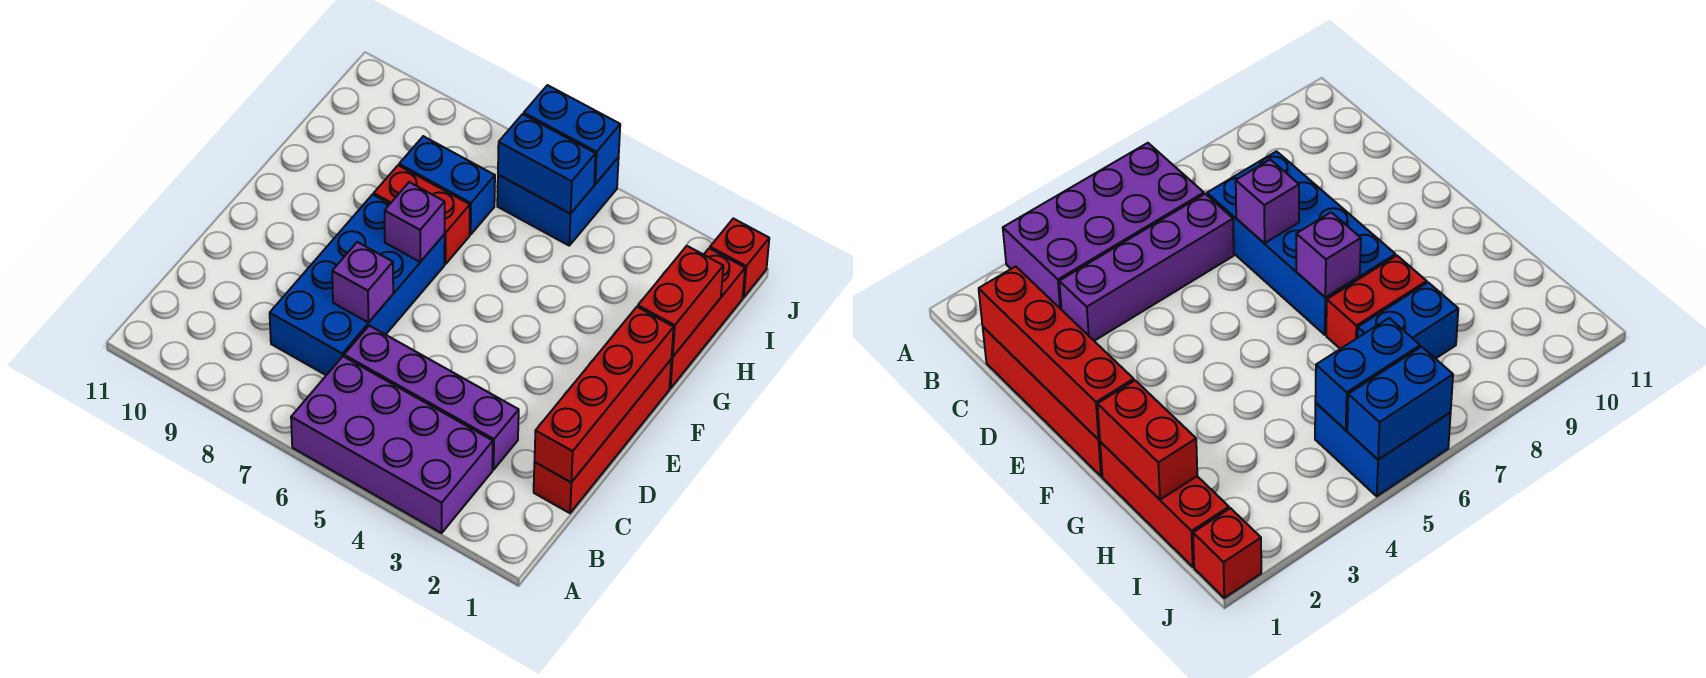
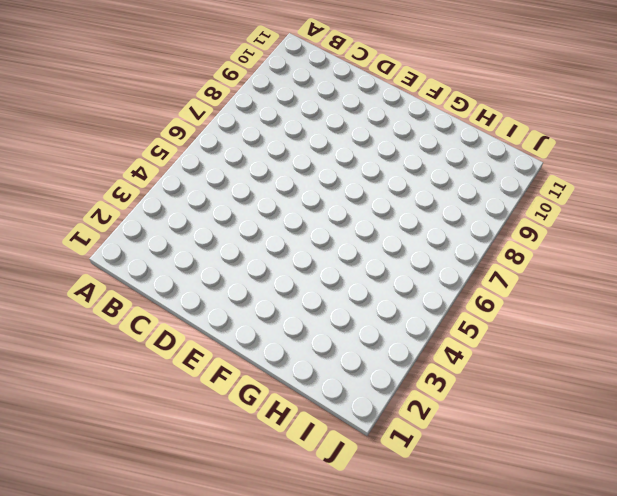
none -> purple 2x4 brick [291,356,493,533]
none -> red 1x4 brick [534,360,671,513]
none -> purple 1x4 brick [344,326,519,470]

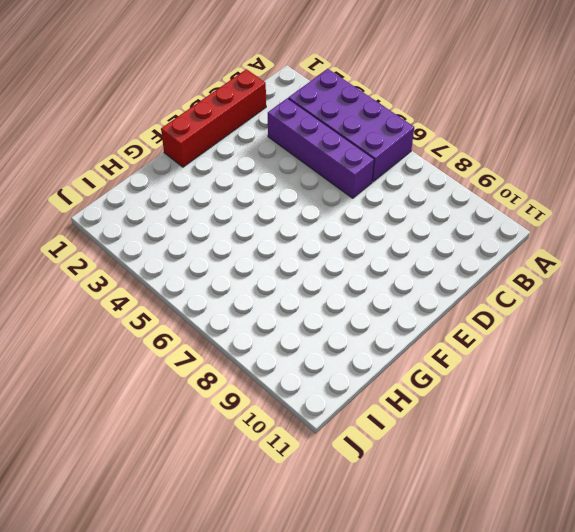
none -> blue 2x4 brick [270,195,445,375]
none -> red 1x3 brick [670,248,745,388]
none -> red 1x2 brick [374,165,470,264]

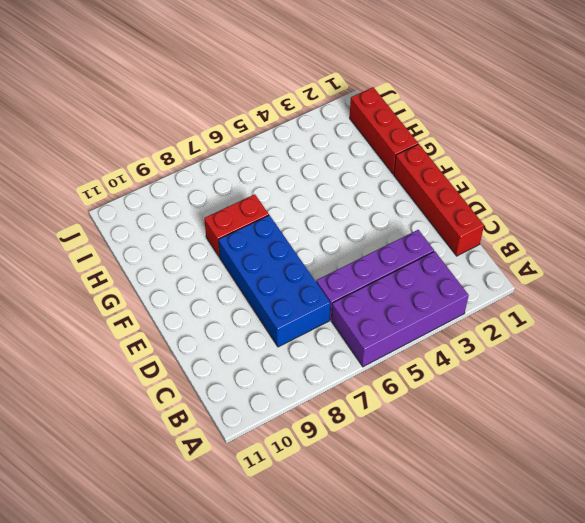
none -> blue 1x2 brick [399,136,495,235]
none -> blue 2x2 brick [497,157,619,245]
none -> red 1x1 brick [710,219,769,298]

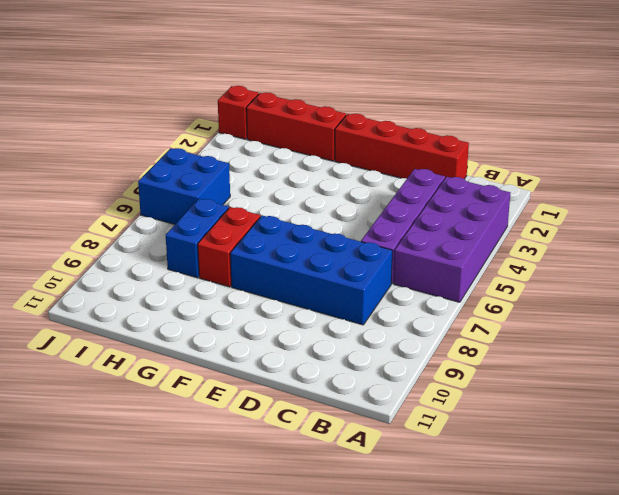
none -> red 1x4 brick [535,307,674,482]
none -> purple 1x1 brick [332,242,393,322]
none -> purple 1x1 brick [385,182,445,262]

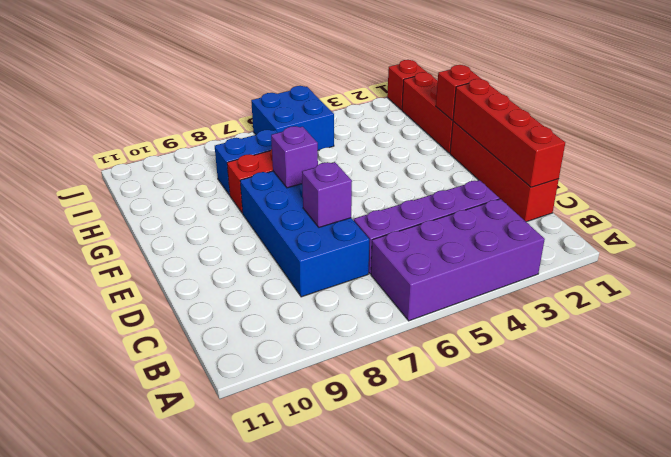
red 1x1 brick [436,65,481,120] -> red 1x2 brick [638,246,723,357]
none -> blue 1x2 brick [498,114,596,214]
none -> blue 1x2 brick [524,85,620,184]

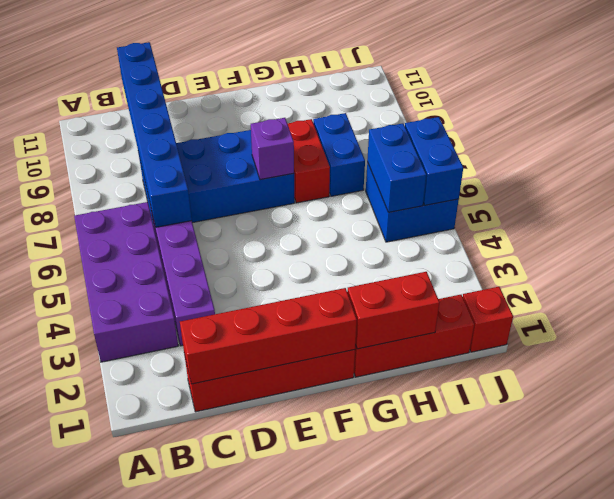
blue 1x6 brick [117,42,192,227] -> none
none -> purple 1x1 brick [332,242,393,322]

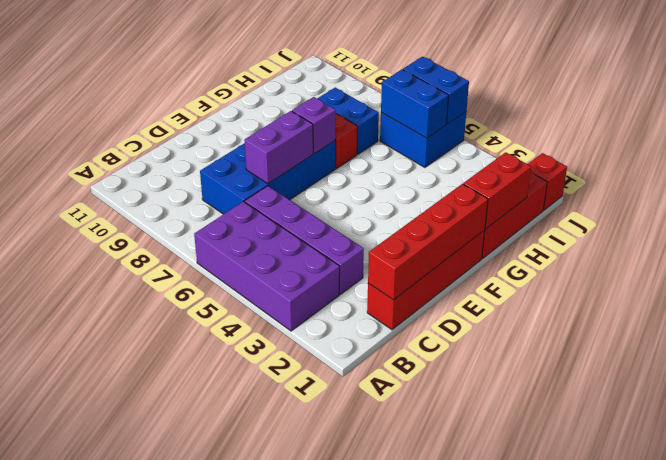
purple 1x2 brick [244,111,313,184] -> purple 1x1 brick [332,242,393,322]

